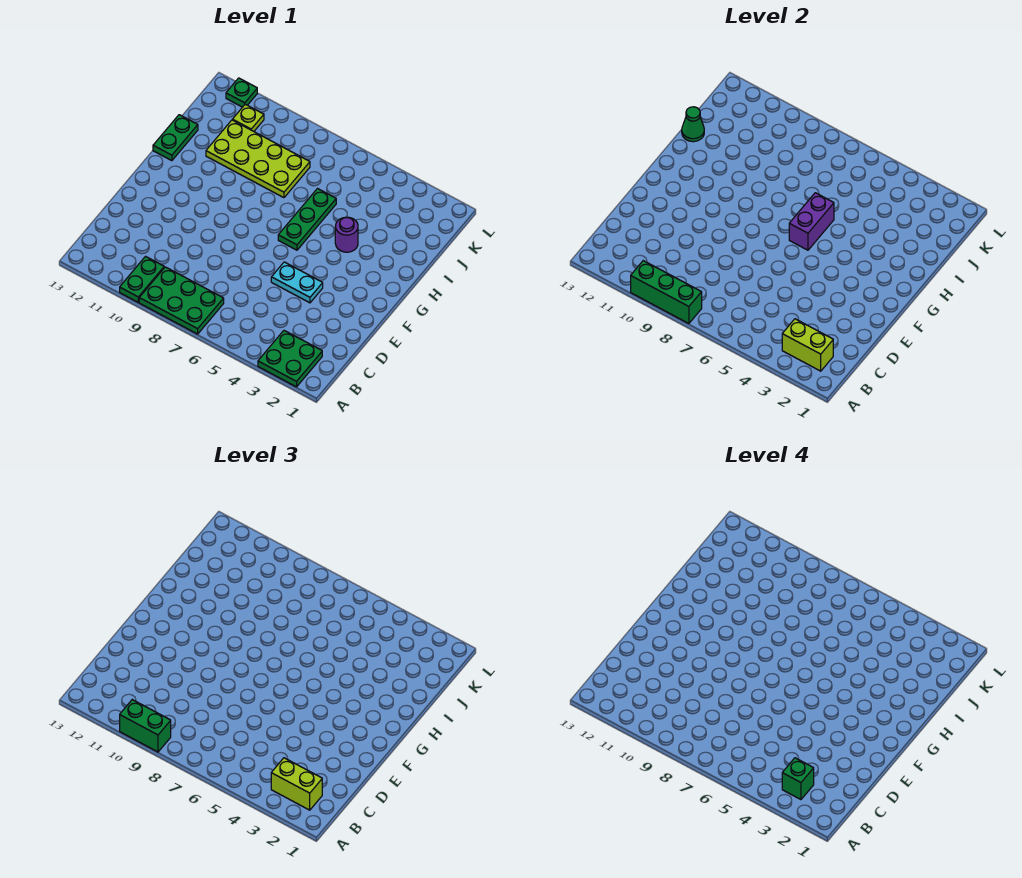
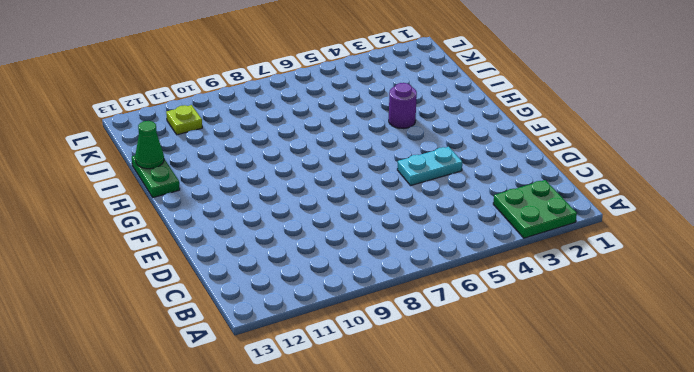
none -> green 2x3 plate [139,267,224,334]
none -> green 1x2 plate [120,256,164,302]
none -> green 1x3 plate [278,189,336,250]

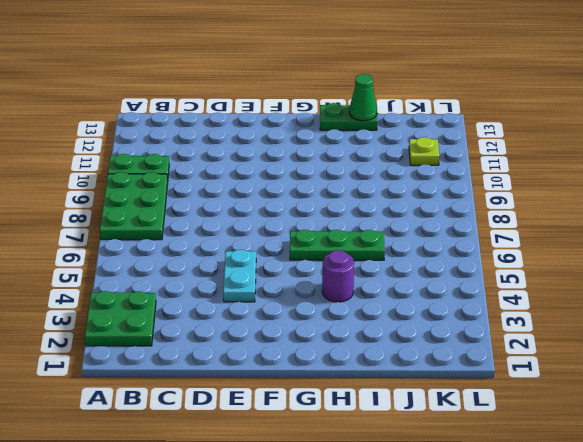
none -> lime 2x4 plate [206,120,310,198]
none -> green 1x1 plate [226,78,257,107]
none -> green 1x3 brick [631,261,702,324]

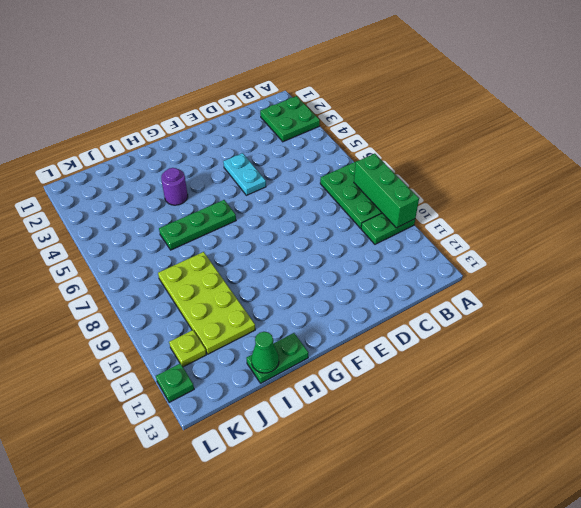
none -> lime 1x2 brick [782,319,833,371]
none -> purple 1x2 brick [789,193,834,250]
none -> green 1x2 brick [120,700,171,752]

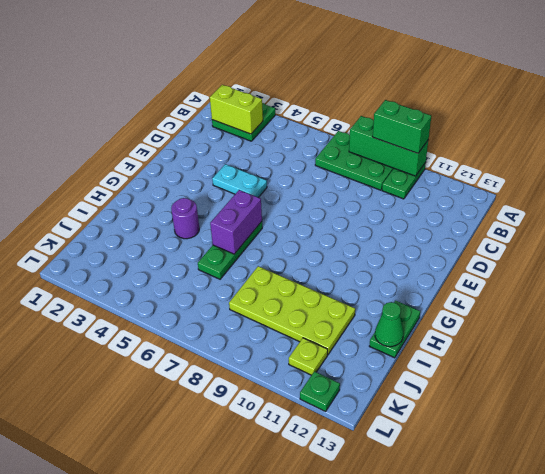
none -> lime 1x2 brick [271,758,322,810]
none -> green 1x1 brick [782,758,814,800]

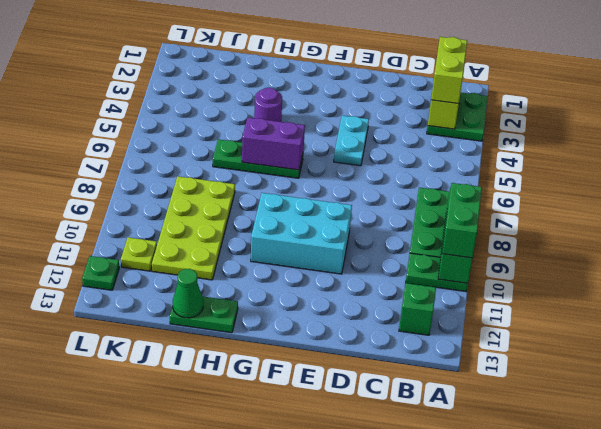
green 1x1 brick [399,283,436,335] -> green 1x1 brick moved to [782,758,814,800]
cyan 2x3 brick [251,193,352,274] -> none

